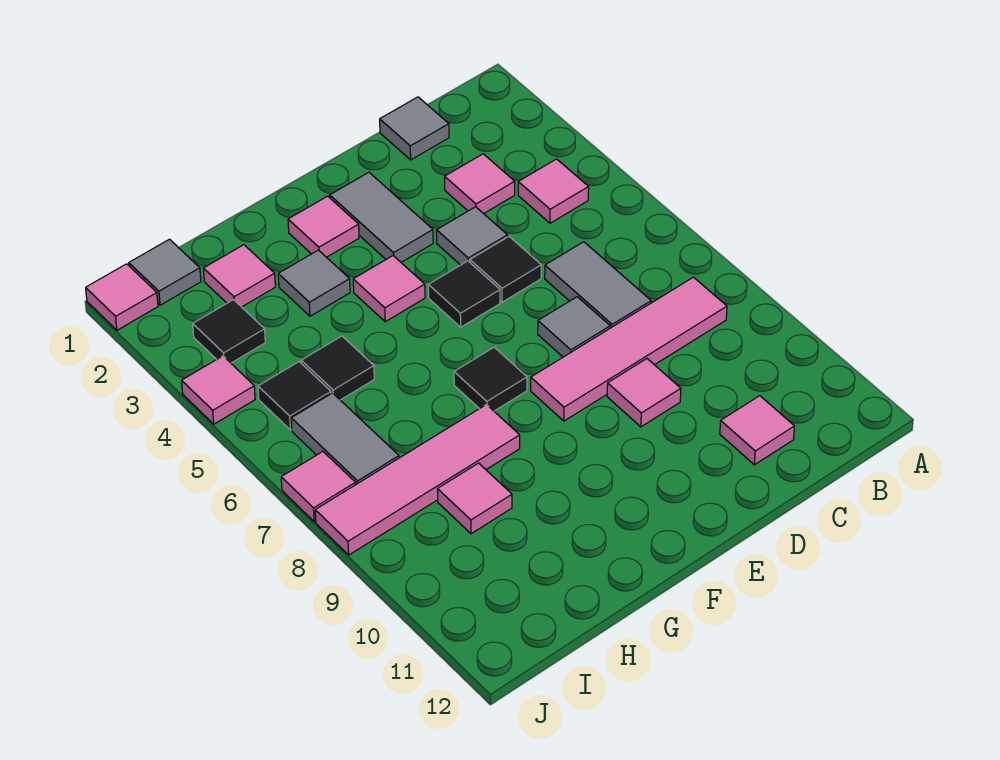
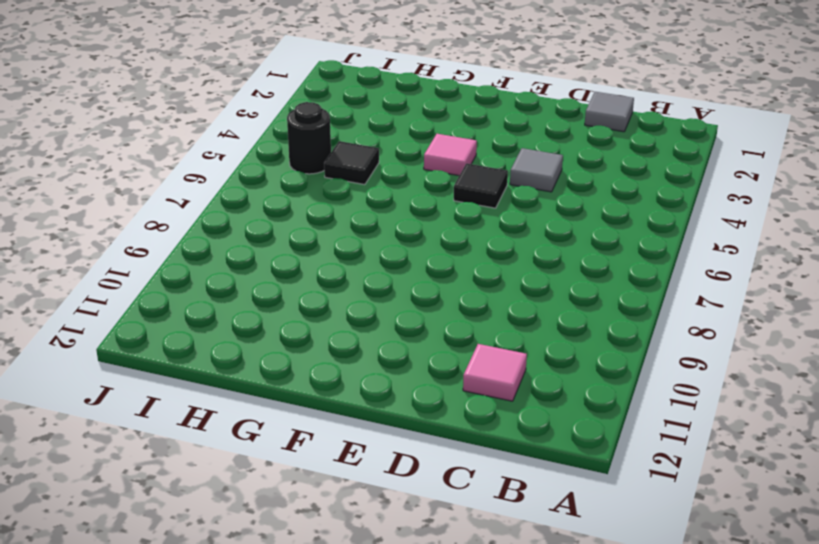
black 1x1 round brick [287,102,331,174] -> black 1x1 tile [258,362,331,430]
none -> pink 1x1 tile [518,159,589,223]
none -> pink 1x4 tile [531,277,727,421]
none -> pink 1x1 tile [445,154,515,214]

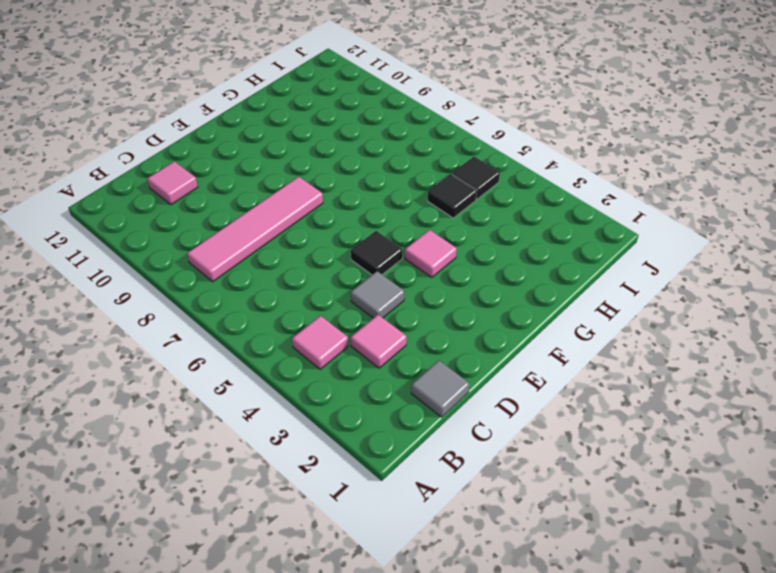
none -> grey 1x2 tile [545,242,651,328]
none -> black 1x1 tile [470,237,541,302]
none -> grey 1x1 tile [538,297,610,357]

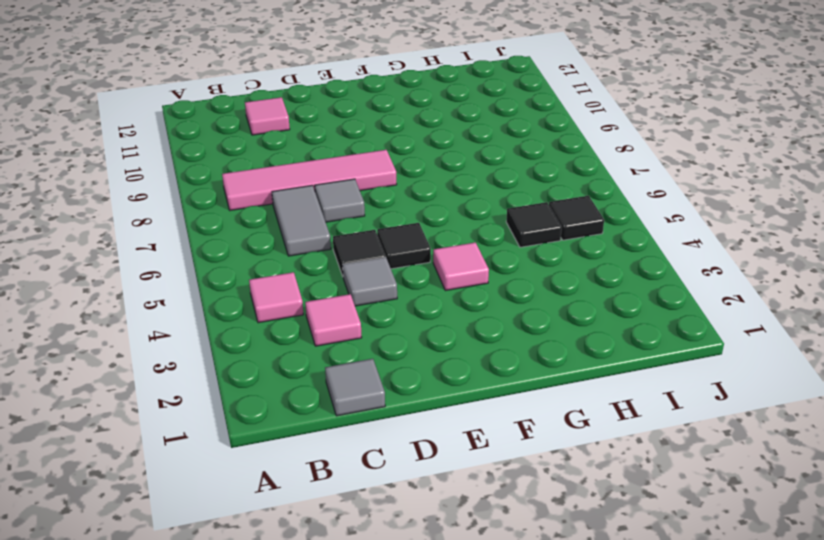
none -> pink 1x1 tile [607,359,681,427]
none -> grey 1x2 tile [330,172,433,262]
none -> pink 1x1 tile [288,196,359,257]

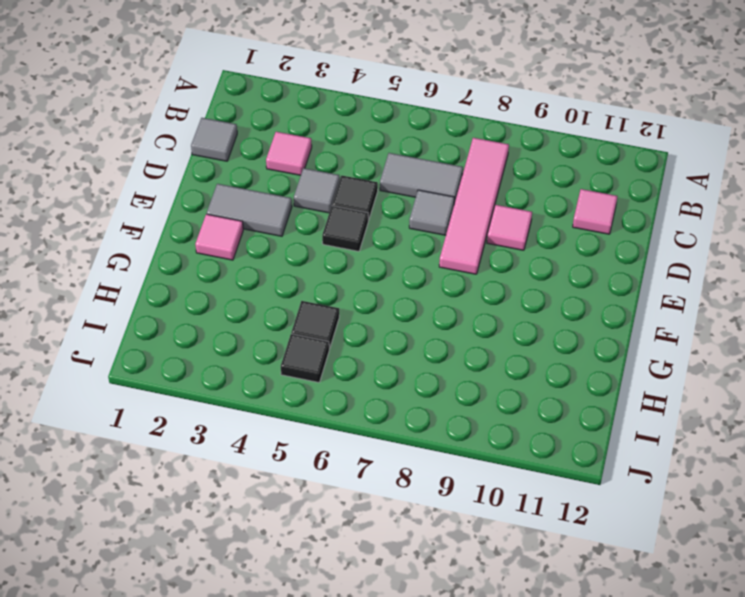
none -> pink 1x1 tile [518,159,589,223]
none -> pink 1x1 tile [353,256,425,322]
none -> black 1x1 tile [454,347,527,411]

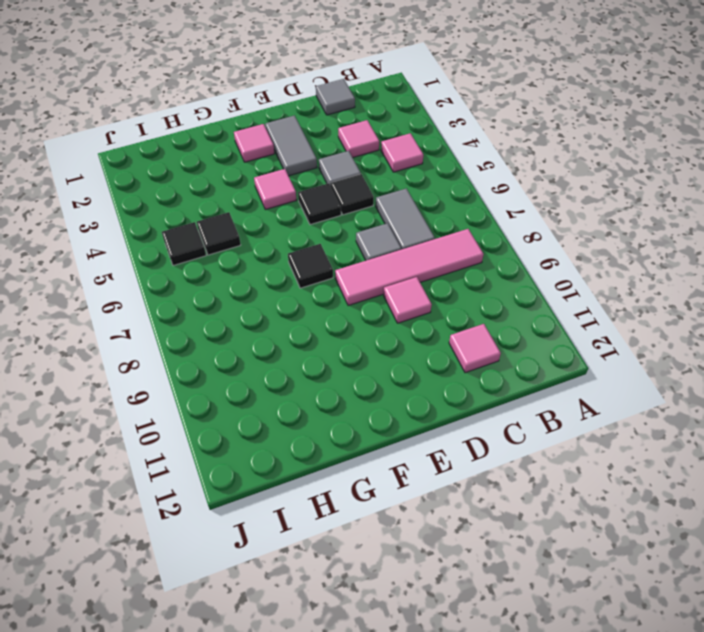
none -> grey 1x1 tile [278,250,350,316]
none -> pink 1x4 tile [315,405,520,555]
none -> pink 1x1 tile [203,245,275,307]

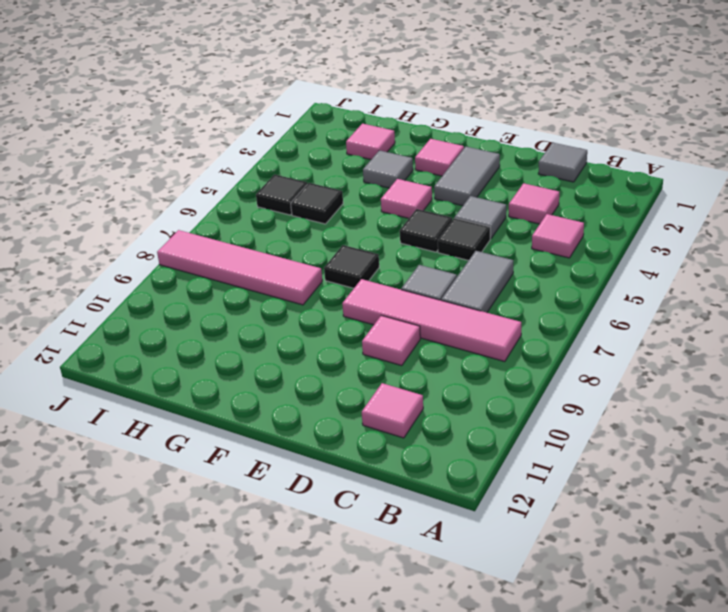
none -> pink 1x1 tile [437,463,512,534]
none -> grey 1x1 tile [129,239,201,305]
none -> black 1x1 tile [193,300,265,363]

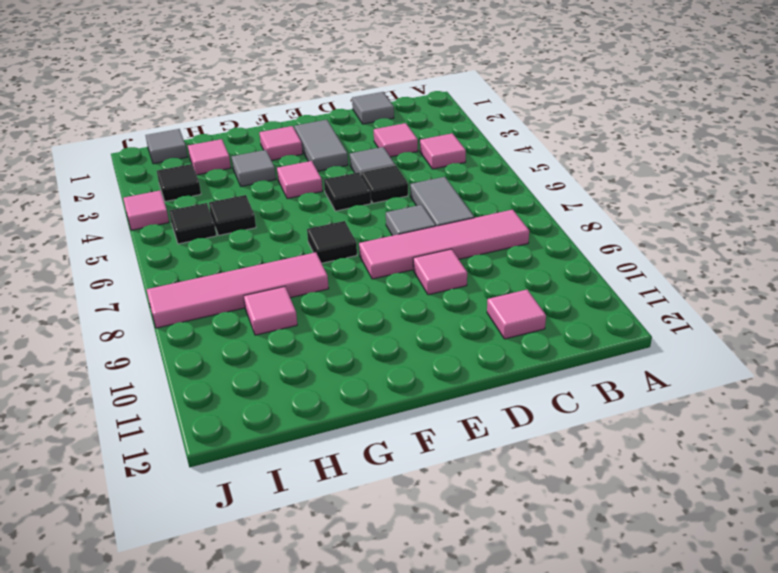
none -> grey 1x2 tile [291,393,399,484]
none -> pink 1x1 tile [86,264,158,330]
none -> pink 1x1 tile [281,452,356,522]

